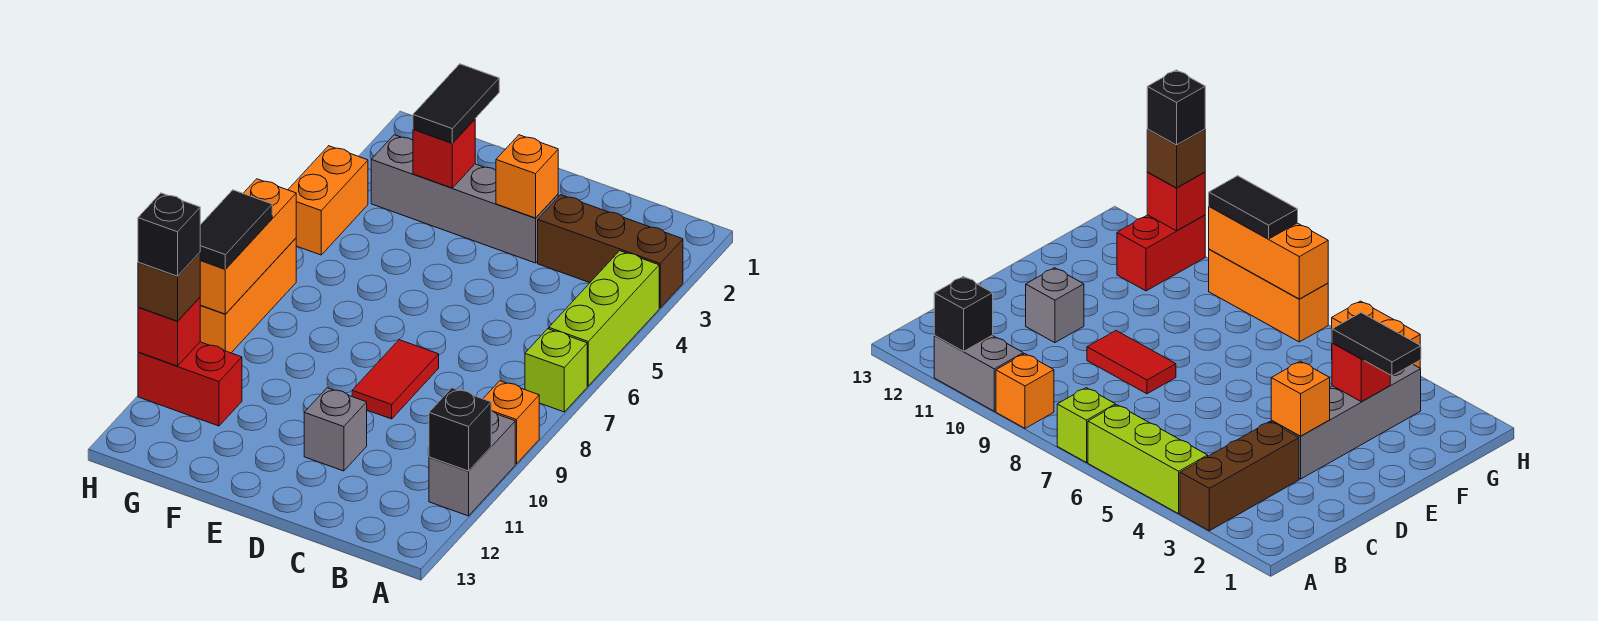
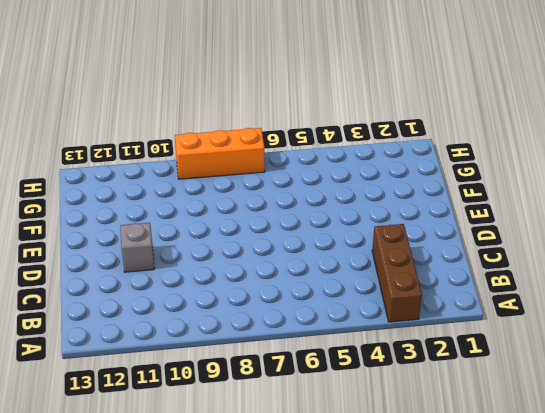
none -> lime 1x3 brick [549,251,659,386]
none -> lime 1x1 brick [525,329,587,412]
none -> orange 1x1 brick [483,381,539,464]

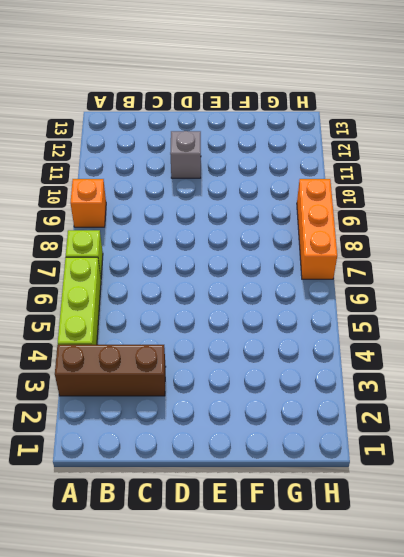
none -> grey 1x2 brick [429,410,515,516]
none -> grey 1x4 brick [371,135,558,263]
none -> red 1x2 tile [352,340,439,419]

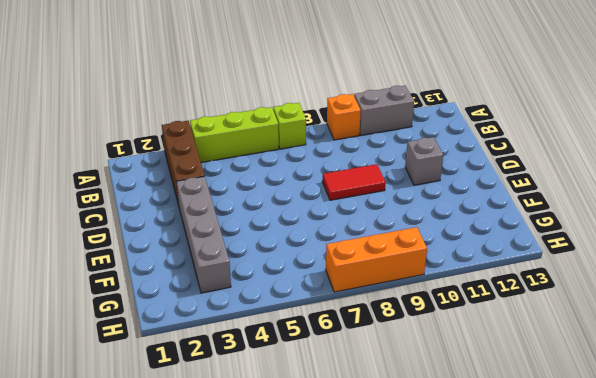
none -> red 1x2 brick [138,342,242,426]
none -> orange 1x2 brick [288,146,368,255]
none -> black 1x1 brick [429,388,491,471]

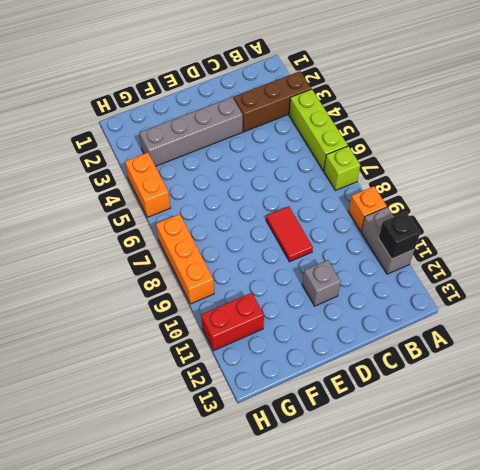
none -> orange 1x1 brick [496,135,558,218]
none -> red 1x1 brick [413,119,475,188]
none -> orange 1x3 brick [200,179,296,314]

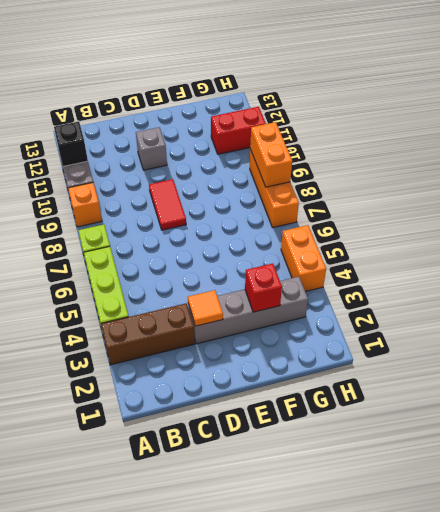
orange 1x1 tile [188,290,223,326] -> orange 1x1 brick [496,135,558,218]
orange 1x2 brick [250,122,292,187] -> orange 1x3 brick [200,179,296,314]
none -> red 1x1 brick [138,297,201,366]
none -> black 1x2 tile [413,64,499,143]
none -> black 1x2 tile [200,190,272,269]

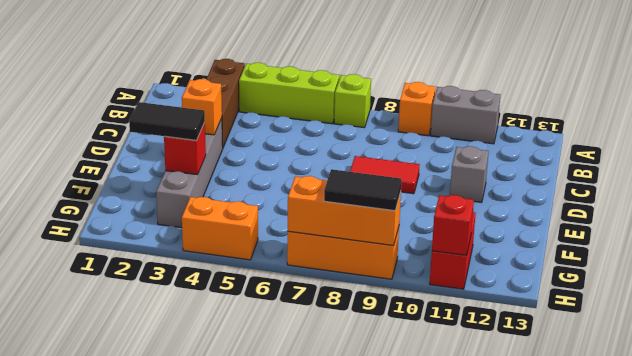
none -> black 1x1 brick [429,388,491,471]
none -> brown 1x1 brick [138,253,200,321]
none -> black 1x1 brick [138,193,200,276]

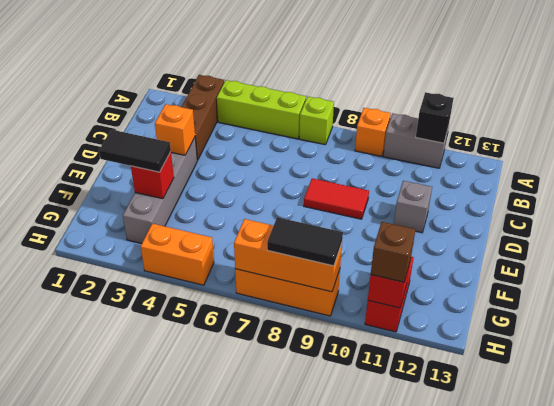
none -> black 1x1 brick [138,193,200,276]

